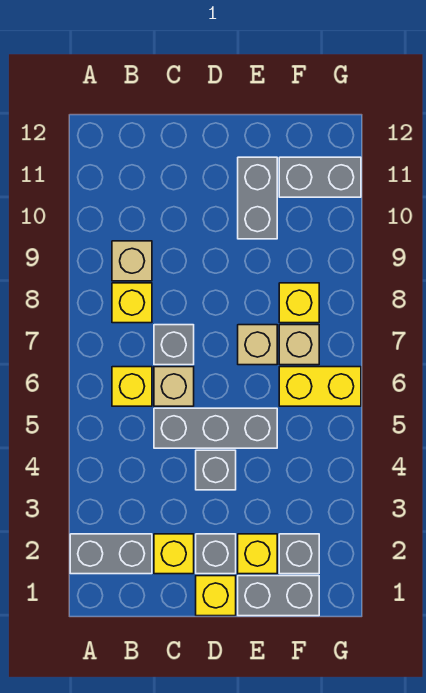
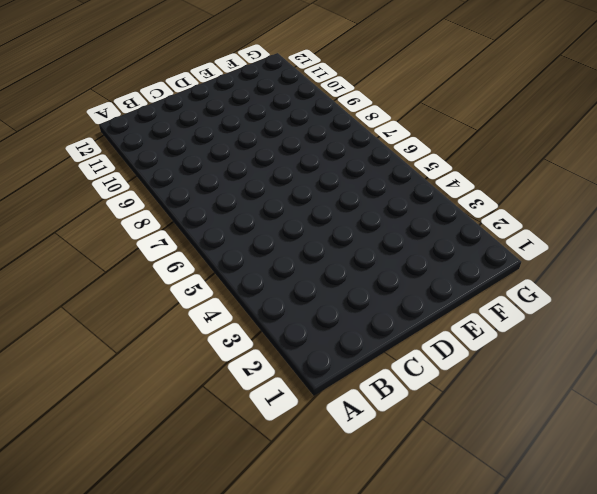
none -> grey 1x2 brick [70,534,152,574]
none -> yellow 1x1 brick [112,367,152,406]
none -> yellow 1x1 brick [112,283,152,323]

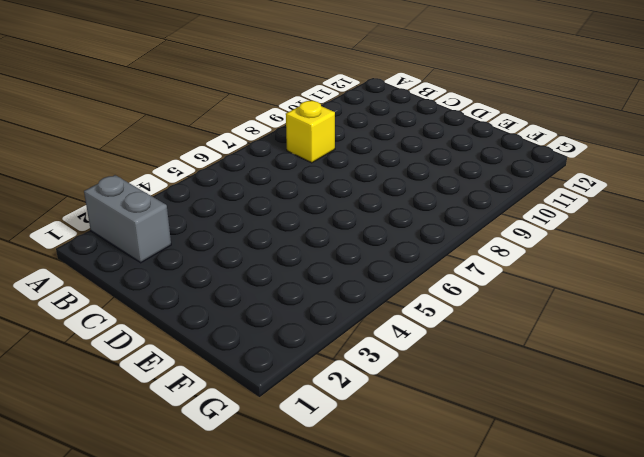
none -> yellow 1x1 brick [112,367,152,406]
none -> tan 1x1 brick [112,241,152,281]
none -> yellow 1x1 brick [154,534,194,574]

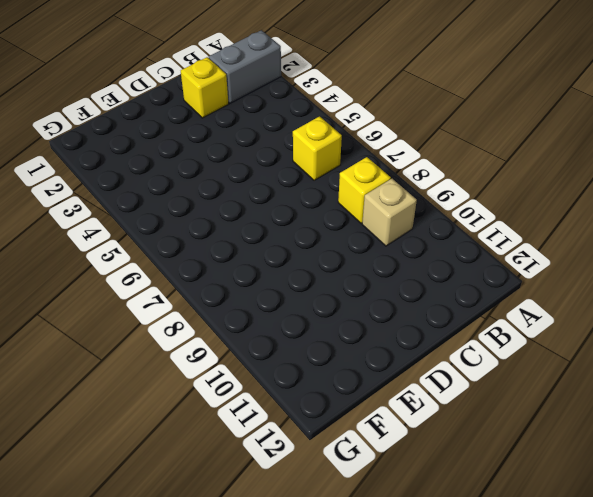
none -> grey 1x3 brick [154,408,277,448]
none -> tan 1x1 brick [154,367,194,406]
none -> grey 1x1 brick [154,325,194,365]

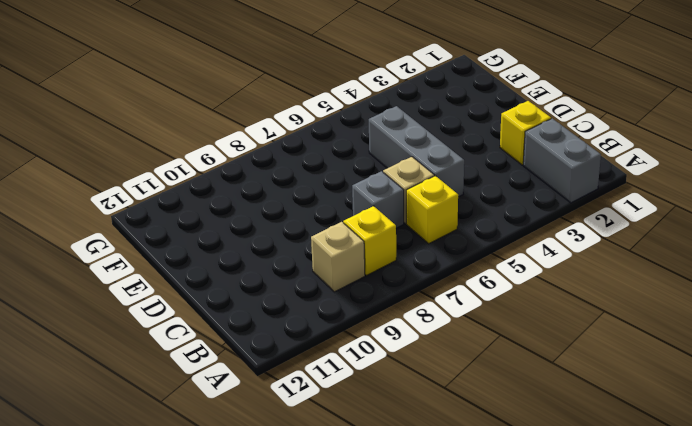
none -> yellow 1x1 brick [196,576,236,616]
none -> grey 1x1 brick [196,534,236,574]
none -> grey 1x1 brick [196,450,236,490]

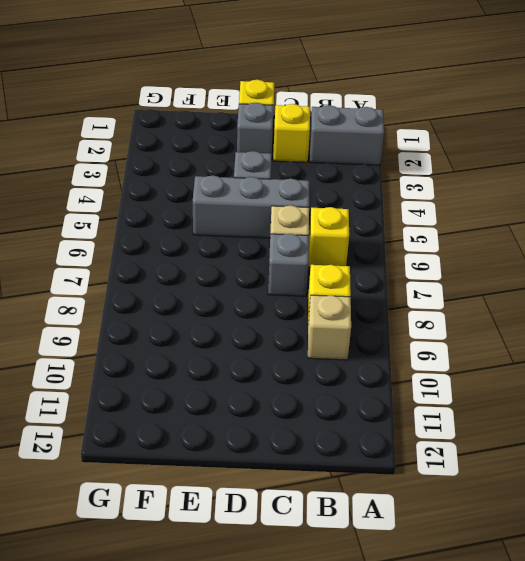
none -> grey 1x2 brick [238,576,319,616]
none -> yellow 1x1 brick [238,534,277,574]
none -> tan 1x1 brick [238,325,277,365]

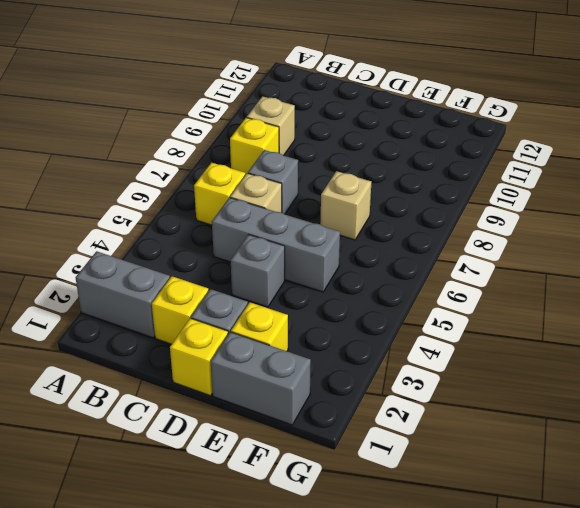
none -> grey 1x2 brick [238,157,277,239]
none -> grey 1x1 brick [279,534,319,574]
none -> yellow 1x2 brick [279,367,361,406]

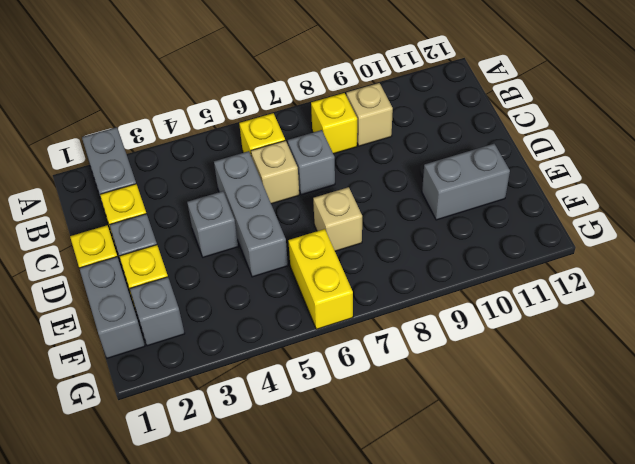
none -> tan 1x1 brick [279,325,319,365]
none -> yellow 1x1 brick [279,283,319,323]
none -> grey 1x2 brick [279,157,361,197]

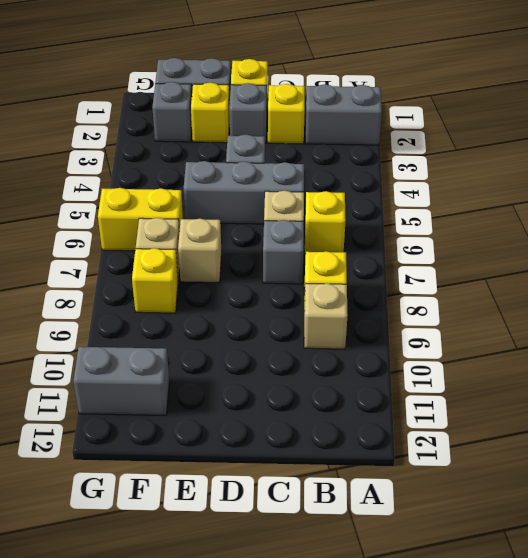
none -> grey 1x2 brick [238,157,277,239]

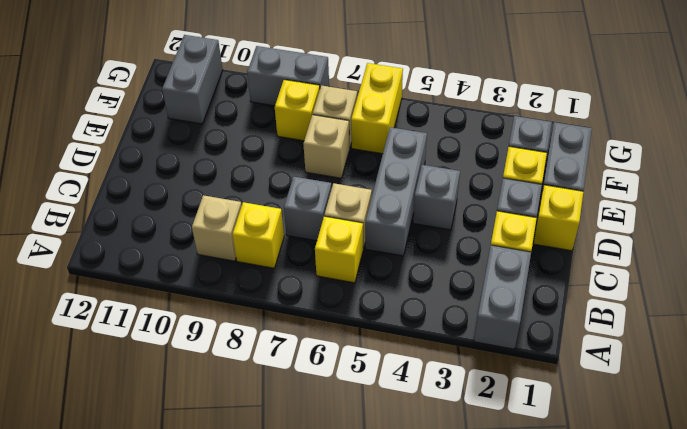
grey 1x2 brick [247,46,329,106] -> grey 1x2 brick moved to [238,157,277,239]

